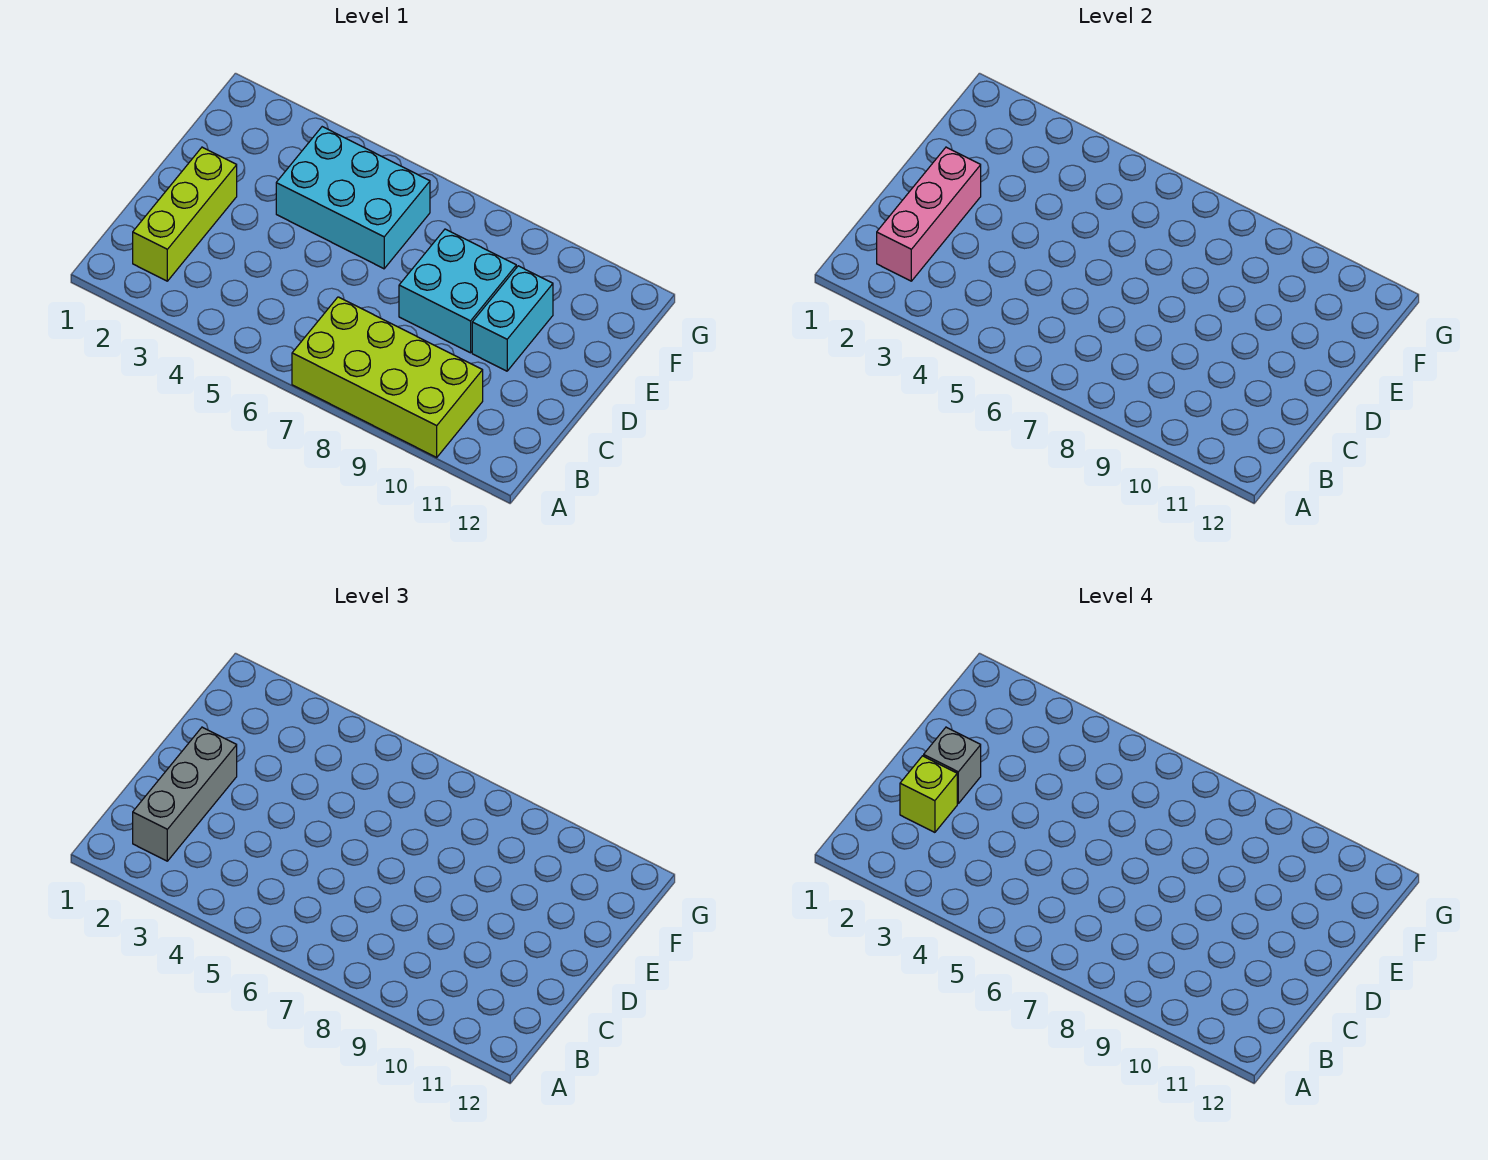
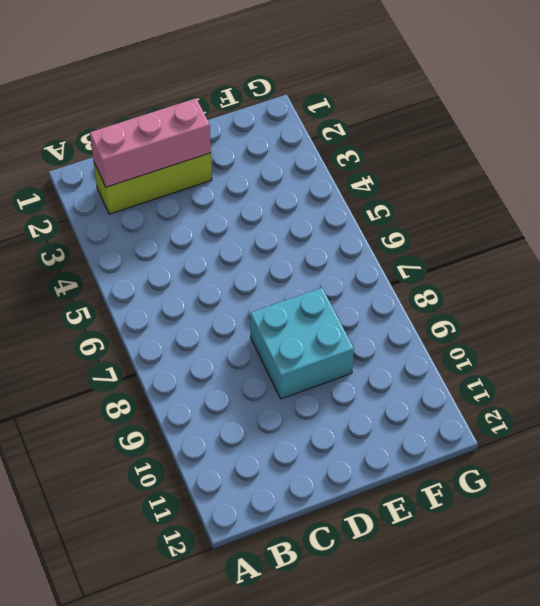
none -> lime 2x4 brick [292,297,483,457]
none -> cyan 1x2 brick [472,266,553,371]

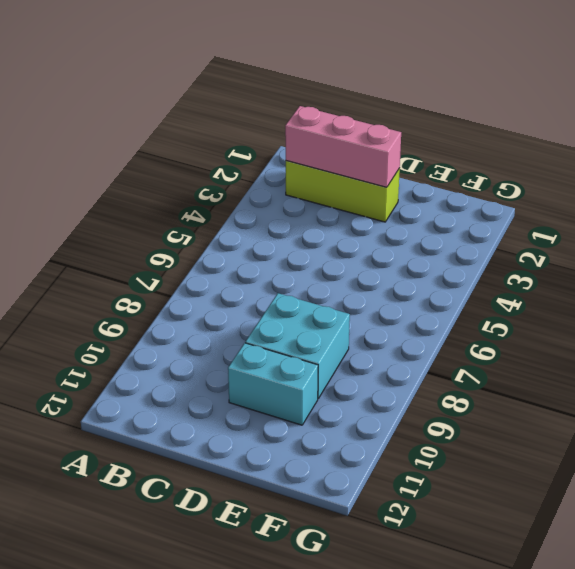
none -> lime 2x4 brick [292,297,483,457]
none -> cyan 2x3 brick [276,127,430,269]

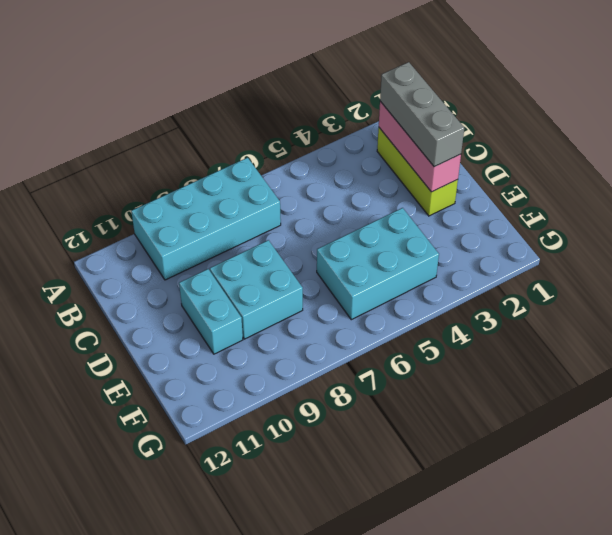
cyan 2x4 brick [131,158,281,280] -> lime 2x4 brick [292,297,483,457]
none -> lime 1x1 brick [900,756,957,832]
none -> grey 1x1 brick [924,727,981,803]

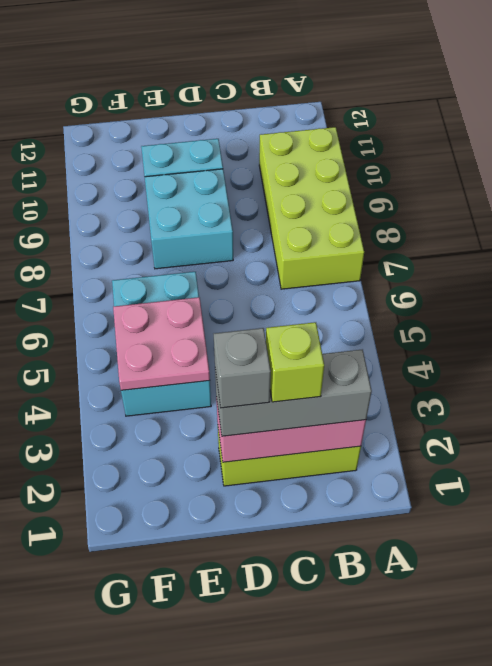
pink 2x2 plate [113,297,210,390] -> none

